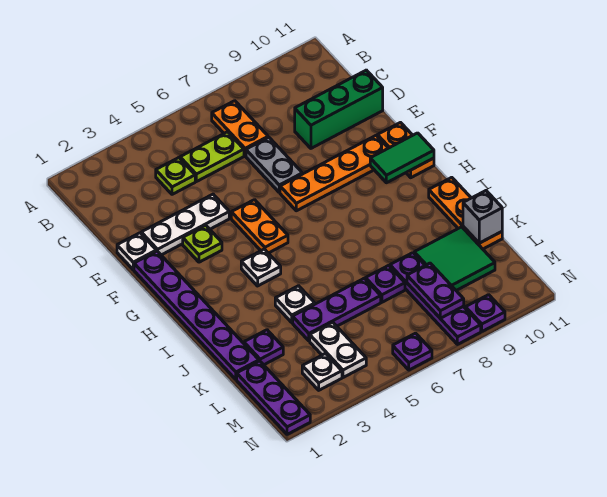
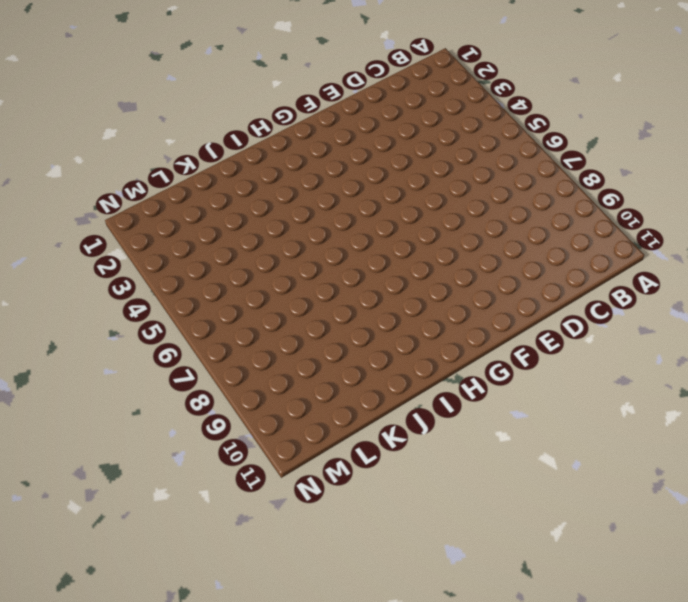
none -> orange 1x2 plate [212,101,268,156]
none -> lime 1x1 plate [156,158,195,194]
none -> lime 1x2 plate [180,132,244,182]

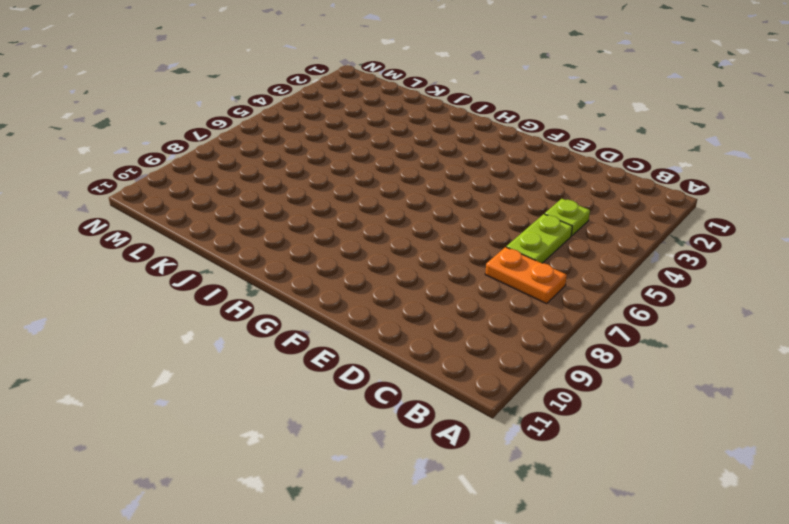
none -> grey 1x2 plate [246,137,302,192]
none -> green 1x3 brick [295,70,383,148]
none -> white 1x1 plate [117,233,156,270]

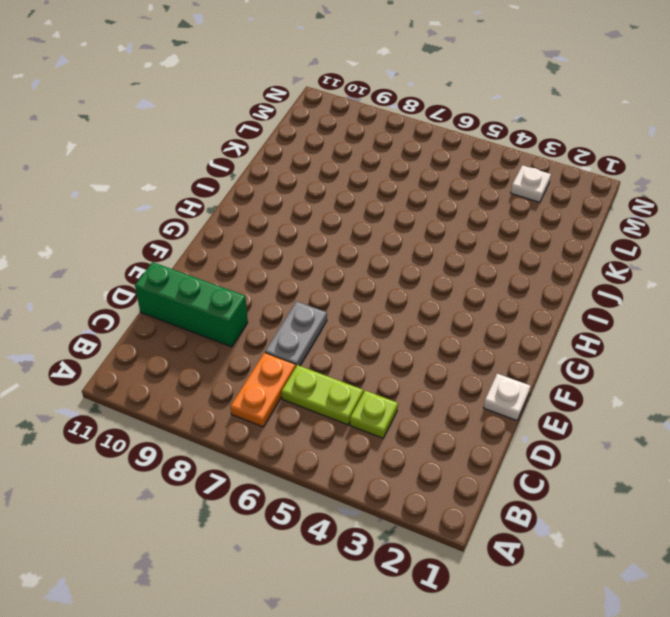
none -> white 1x3 plate [141,194,229,255]
none -> purple 1x6 plate [134,251,259,379]
none -> lime 1x1 plate [183,225,222,262]

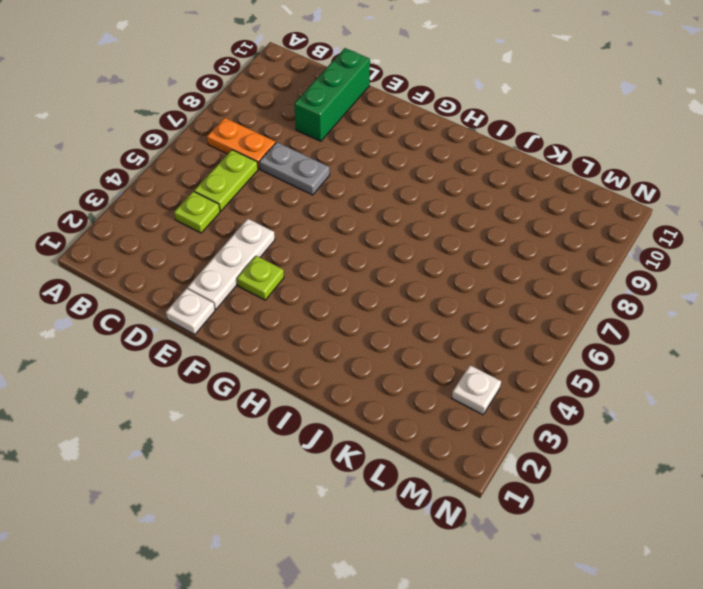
none -> purple 1x6 plate [134,251,259,379]
none -> orange 1x2 plate [231,200,288,253]
none -> orange 1x4 plate [280,135,388,211]

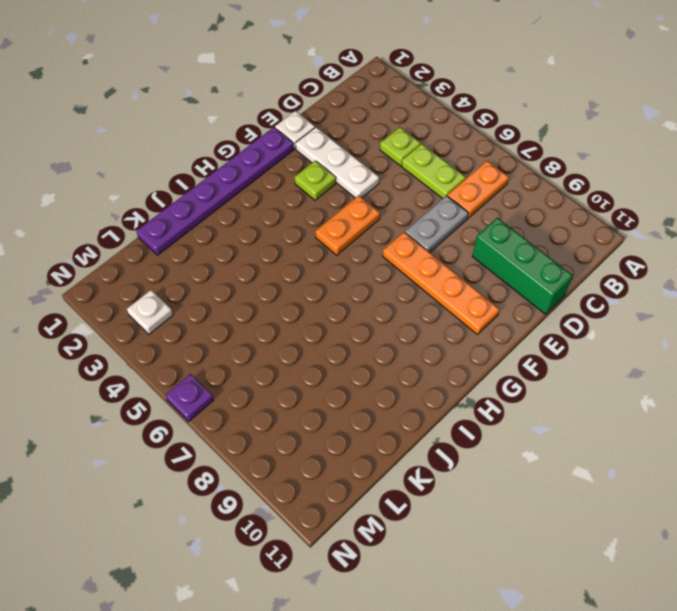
none -> orange 1x2 plate [377,123,434,178]
none -> white 1x1 plate [241,249,281,286]
none -> orange 1x3 plate [429,177,502,249]

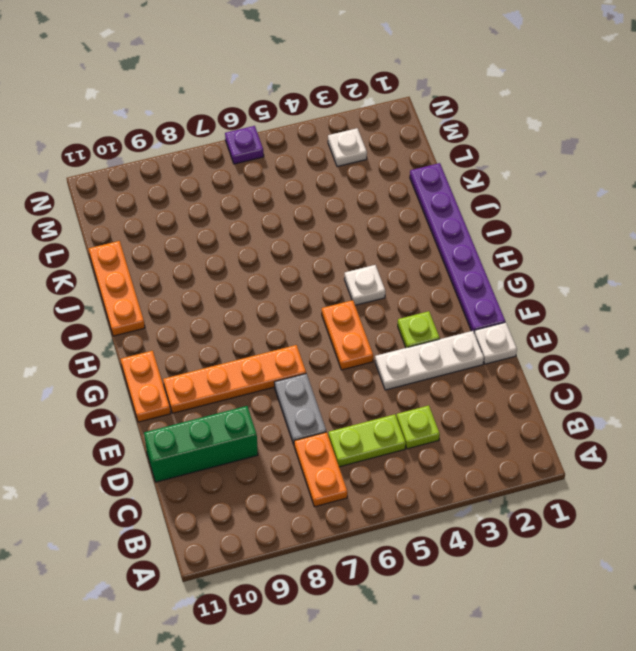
none -> white 1x1 plate [275,286,315,322]
none -> purple 1x1 plate [244,330,283,365]
none -> purple 1x3 plate [293,278,381,341]

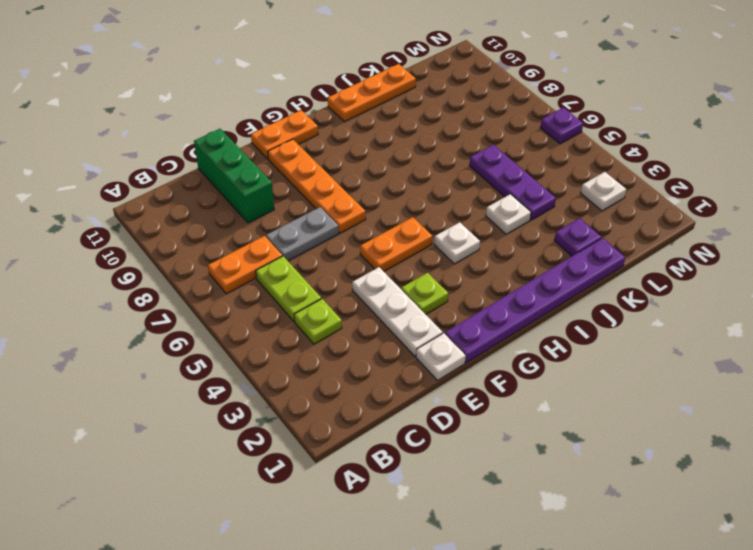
none -> purple 1x1 plate [366,265,405,302]
none -> purple 1x4 plate [390,253,481,344]
none -> green 2x2 tile [414,227,495,290]

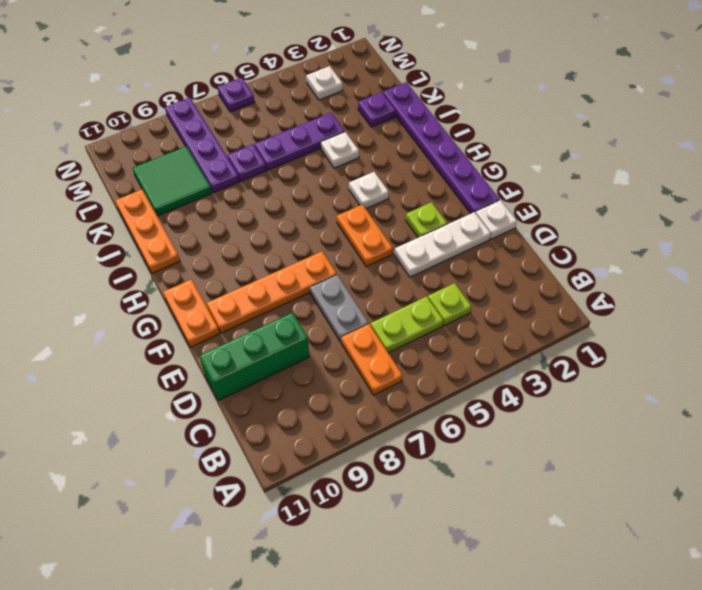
none -> purple 1x3 plate [237,361,310,434]
none -> white 1x2 plate [310,322,366,378]
none -> purple 1x1 plate [466,295,505,331]

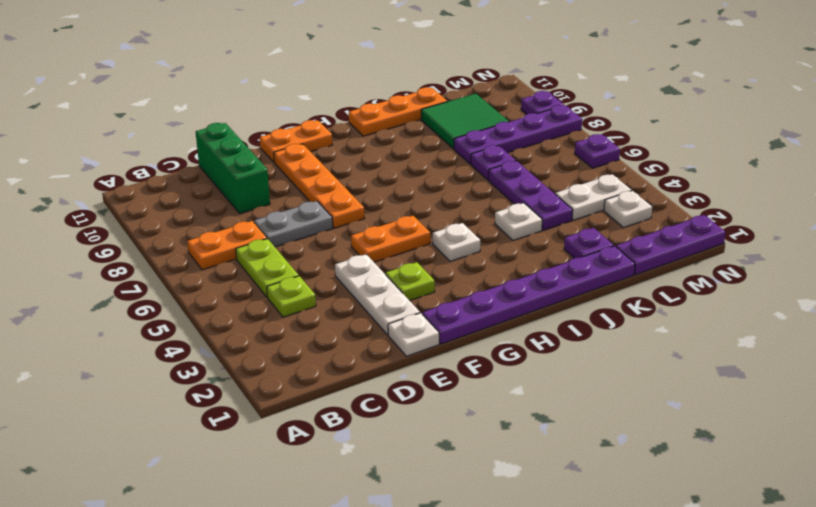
none -> green 1x2 tile [370,133,434,183]
none -> grey 1x1 brick [463,191,502,243]
none -> purple 1x2 plate [407,263,464,318]

